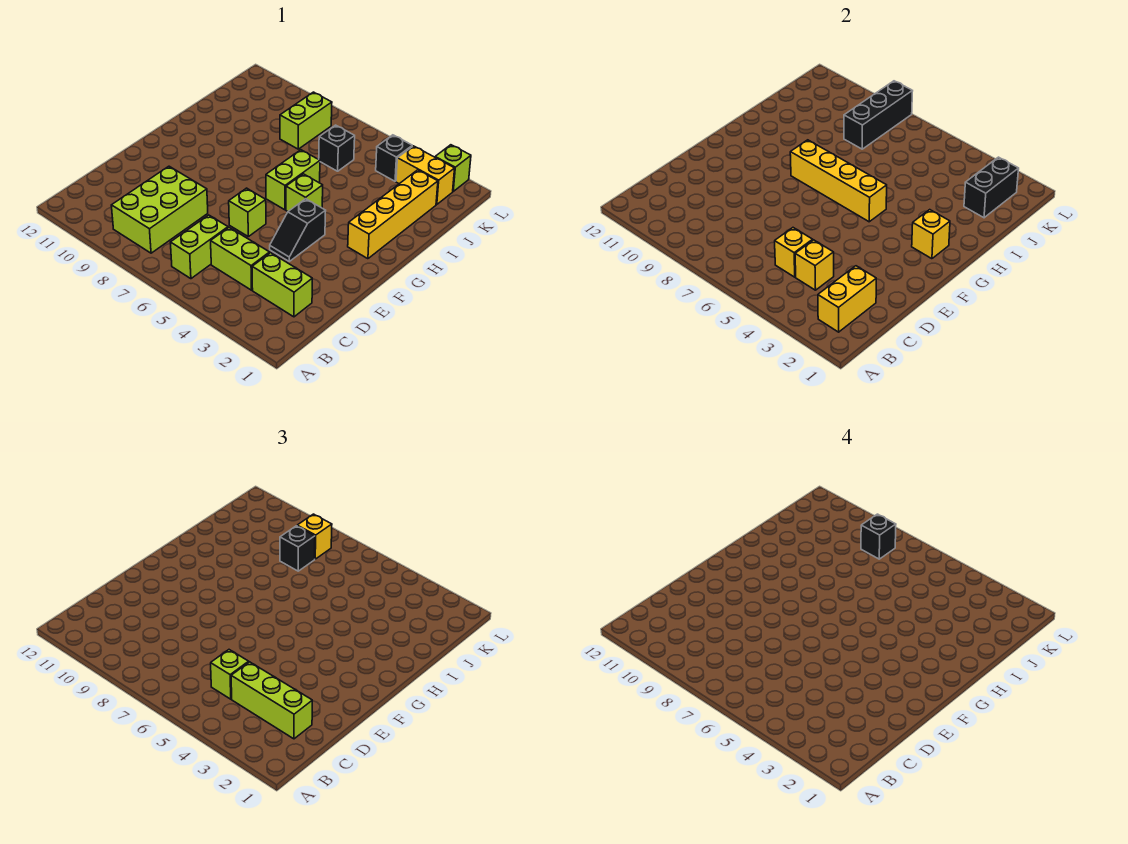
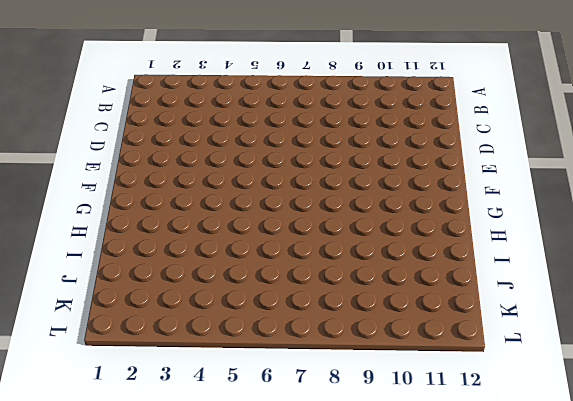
none -> lime 1x2 brick [170,215,228,279]
none -> lime 2x3 brick [111,166,208,253]
none -> lime 1x2 brick [252,253,312,317]

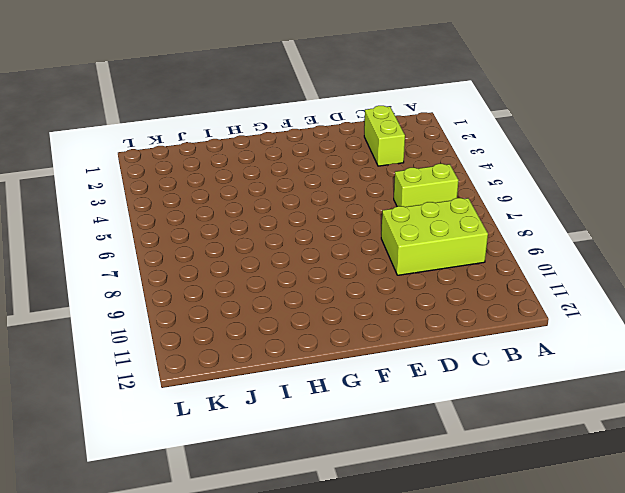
none -> lime 1x2 brick [211,228,270,290]
none -> black 1x2 slope [270,199,326,261]
none -> lime 1x1 brick [229,188,266,237]

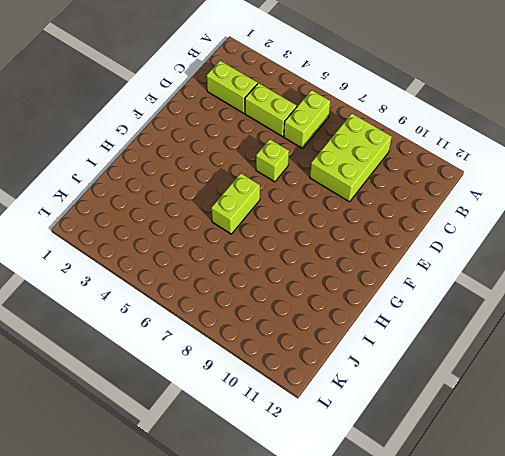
none -> black 1x2 slope [270,199,326,261]
none -> yellow 1x4 brick [348,170,438,259]
none -> lime 1x1 brick [286,174,323,212]

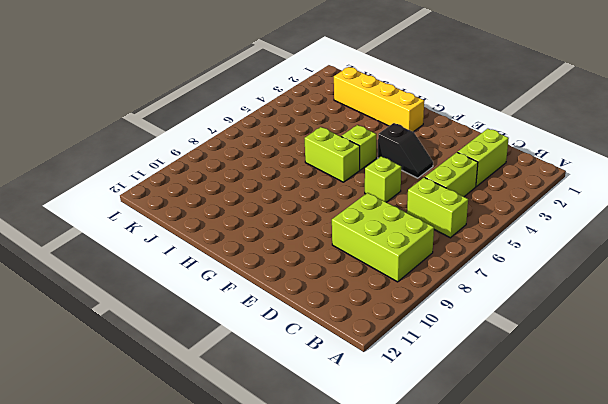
none -> black 1x1 brick [319,125,355,171]
none -> lime 1x2 brick [280,92,332,149]
none -> yellow 1x2 brick [396,146,455,205]

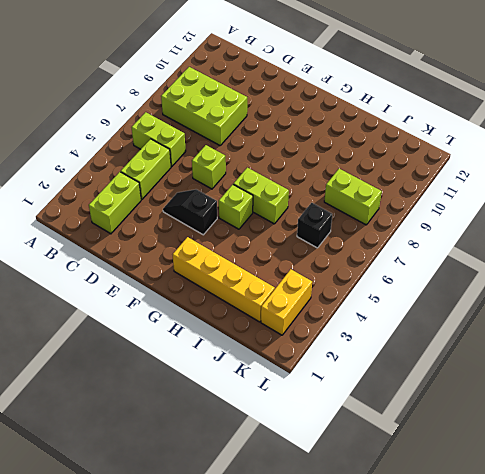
none -> black 1x1 brick [376,135,412,181]
none -> lime 1x1 brick [435,145,471,191]
none -> yellow 1x2 brick [818,266,876,332]

